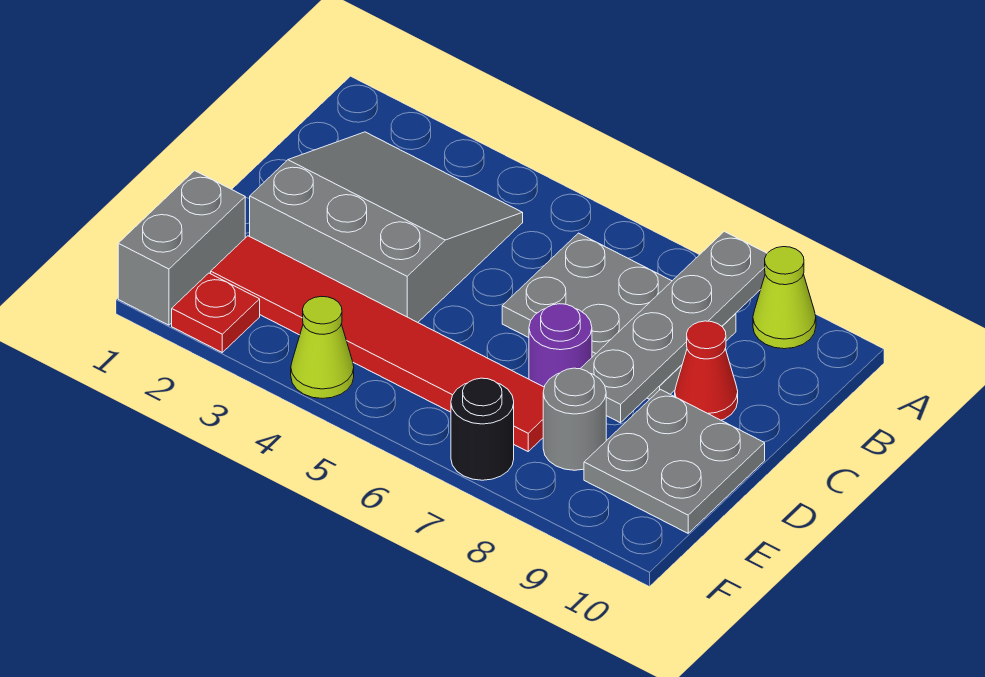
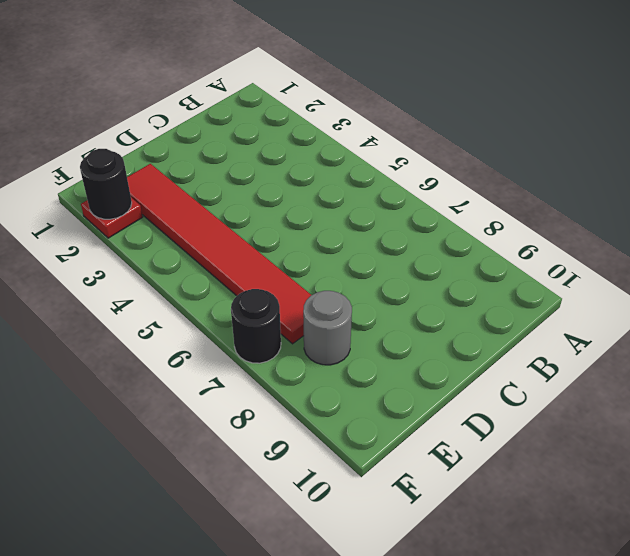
black 1x1 round brick [80,149,132,219] -> none
none -> lime 1x1 cone [753,247,816,349]
none -> grey 3x3 slope [250,132,523,322]
none -> grey 2x3 plate [502,233,736,399]

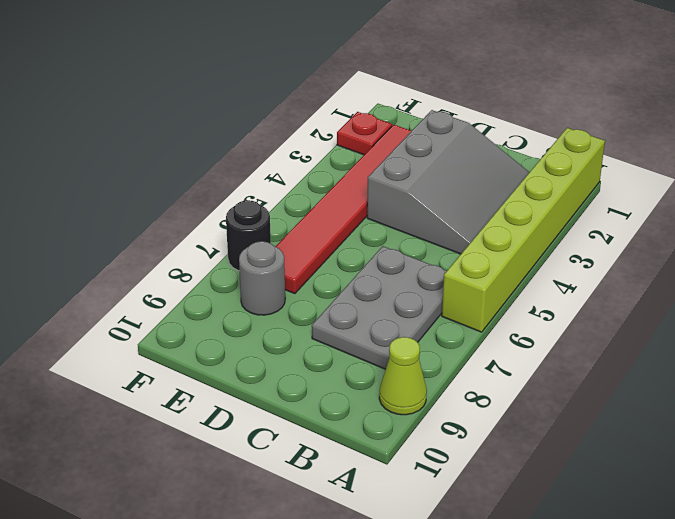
lime 1x6 brick [442,128,605,332] -> none
none -> red 1x1 cone [675,321,738,420]
none -> purple 1x1 round brick [529,304,592,387]
none -> grey 2x2 plate [584,390,765,533]

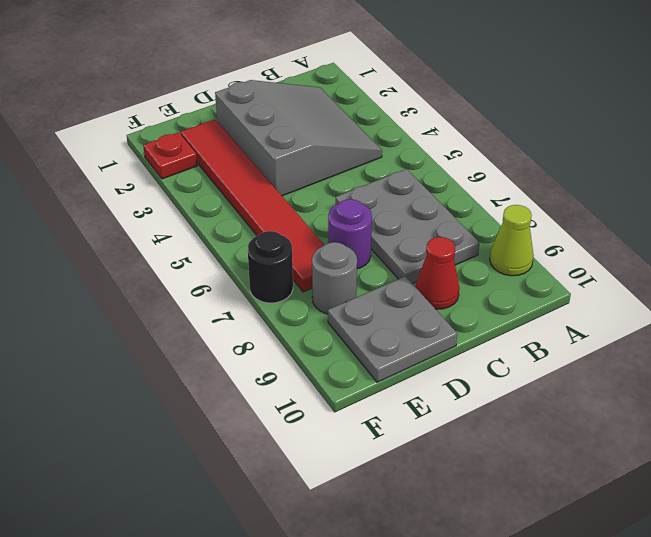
none -> grey 1x2 brick [118,171,245,325]
none -> lime 1x1 cone [291,297,354,399]
none -> grey 1x4 plate [580,232,767,423]

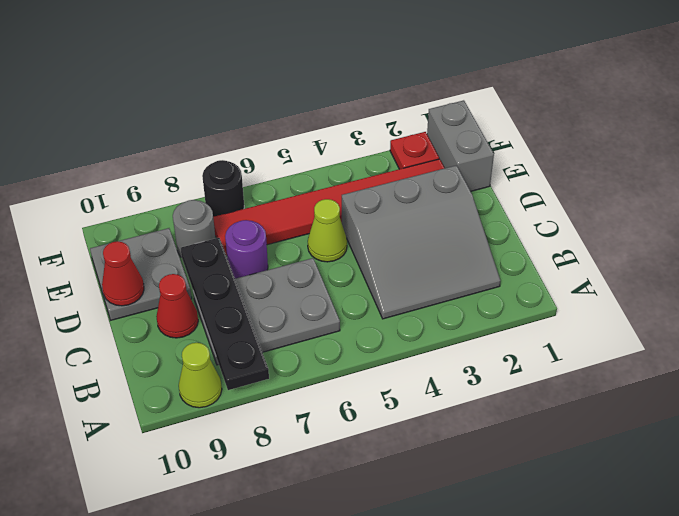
black 1x4 plate [181,238,269,390] -> grey 1x4 plate [580,232,767,423]
lime 1x1 cone [308,199,347,262] -> lime 1x1 cone moved to [291,297,354,399]
red 1x1 cone [102,241,144,306] -> none

